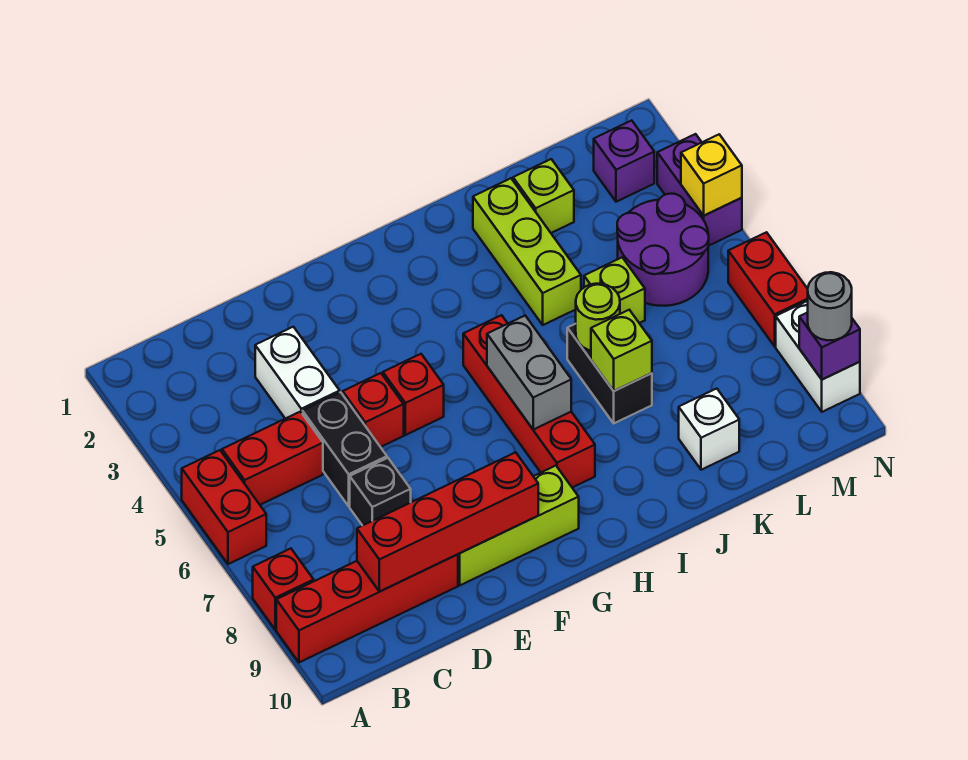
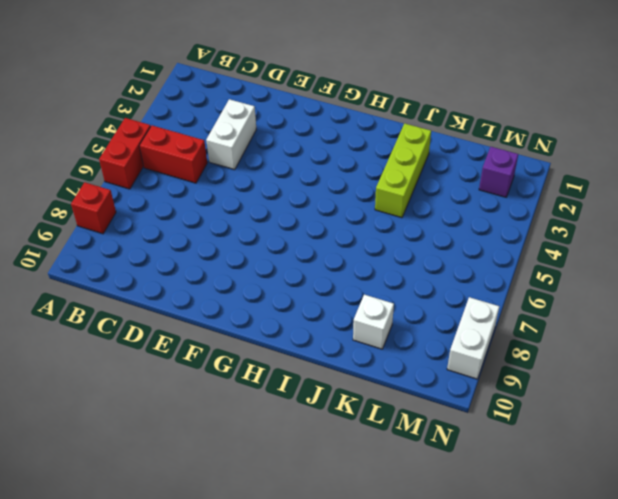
none -> red 1x4 brick [276,554,458,662]
none -> black 1x2 brick [302,392,387,506]
none -> black 1x1 brick [350,458,411,526]

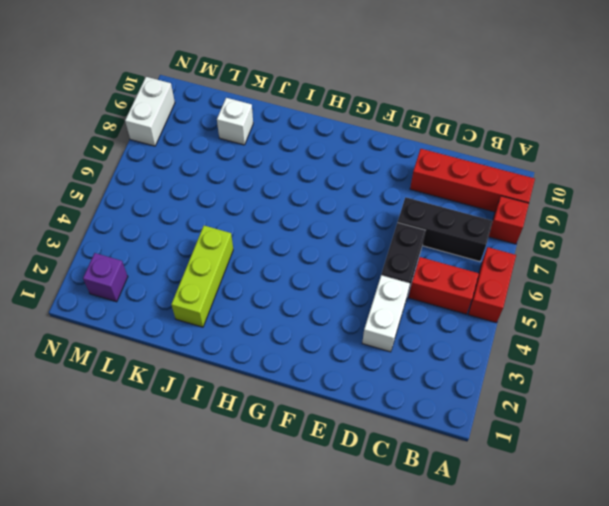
black 1x3 brick [398,197,492,261] -> black 1x1 brick [350,458,411,526]
none -> red 1x1 brick [343,373,404,447]
none -> lime 1x3 brick [458,466,579,585]
none -> red 1x1 brick [383,354,444,435]

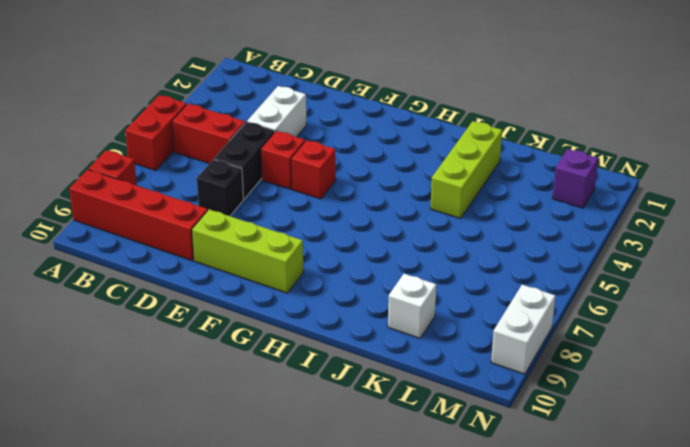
none -> red 1x4 brick [463,315,595,488]
none -> black 1x2 brick [567,324,652,423]
none -> lime 1x1 brick [513,159,574,233]

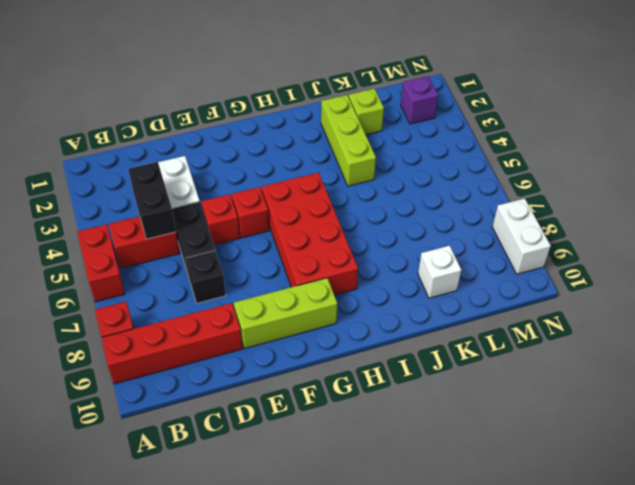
black 1x2 brick [128,162,176,239] -> black 1x2 brick moved to [567,324,652,423]
red 2x4 brick [262,173,358,295] -> red 1x4 brick [463,315,595,488]
none -> lime 1x1 brick [584,258,645,323]
none -> purple 2x2 round brick [617,194,709,306]
none -> purple 1x2 brick [657,134,742,245]

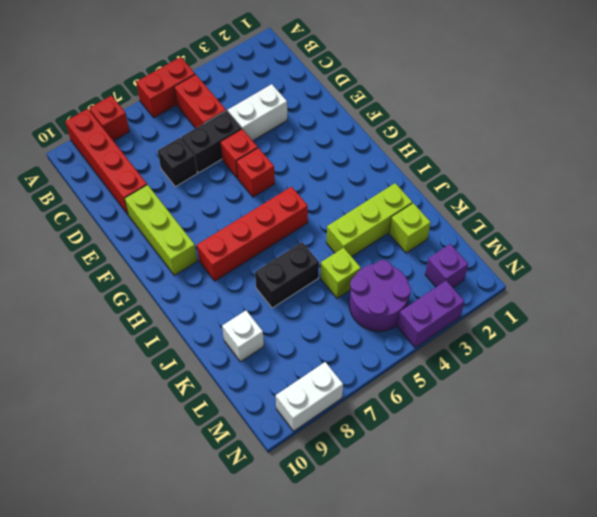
none -> red 1x2 brick [728,232,808,346]
none -> red 1x4 brick [357,452,538,592]
none -> grey 1x2 brick [487,316,571,429]

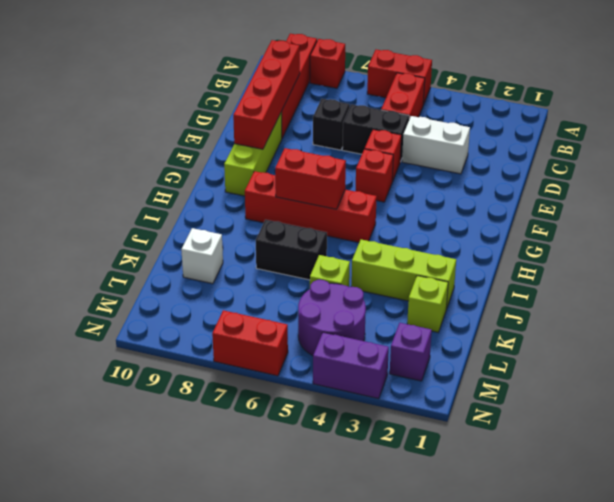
red 1x2 brick [275,148,346,209] -> grey 1x2 brick [487,316,571,429]
none -> white 1x2 brick [776,301,860,412]
none -> lime 1x1 round brick [576,284,620,351]
none -> lime 1x1 brick [591,310,652,391]

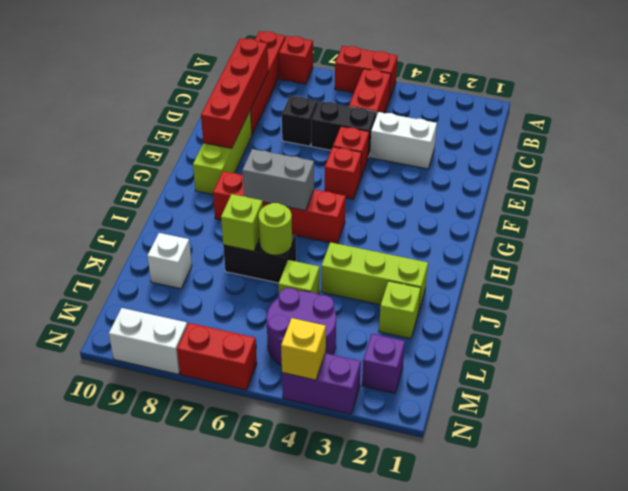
none -> purple 1x1 brick [799,312,860,380]
none -> grey 1x1 round brick [808,272,852,340]

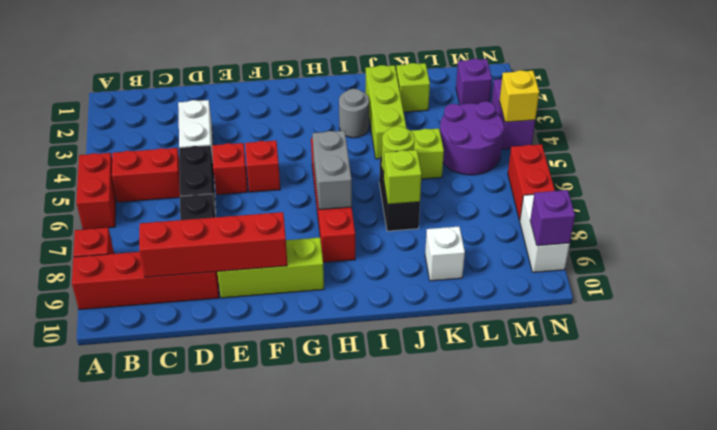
grey 1x1 round brick [339,89,369,138] -> grey 1x1 round brick moved to [808,272,852,340]

